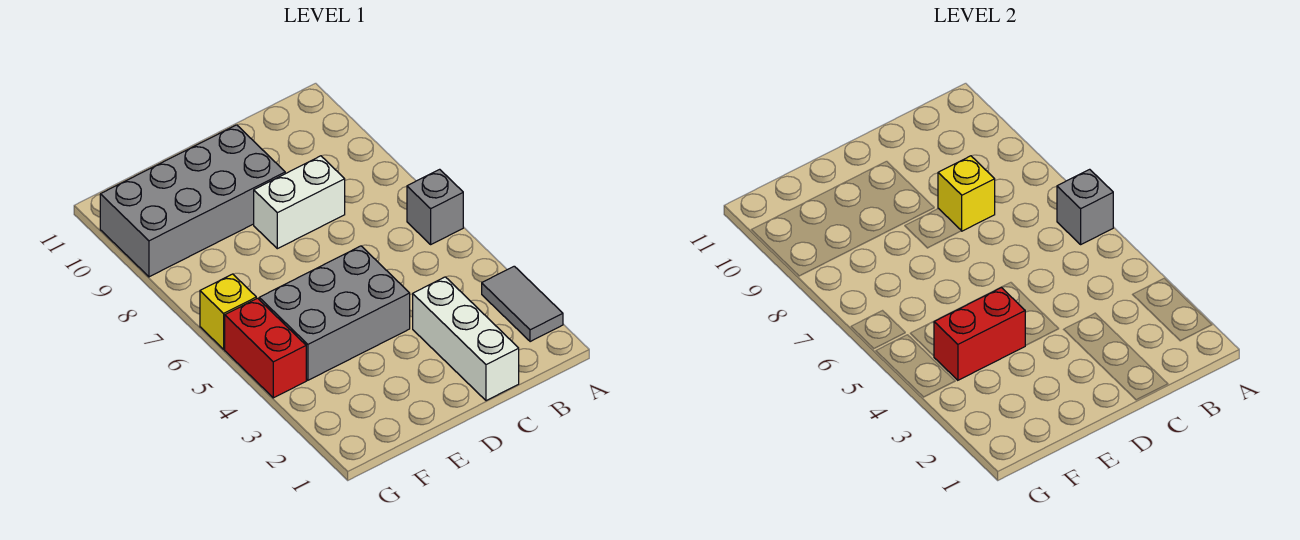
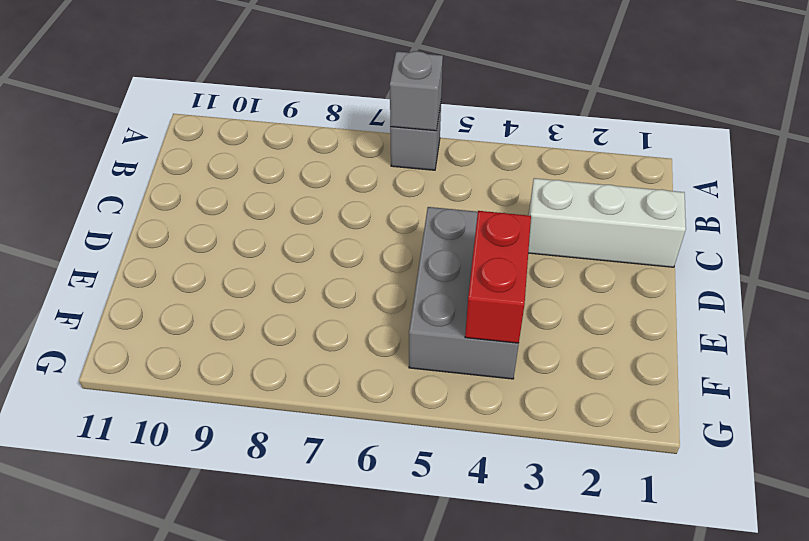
none -> grey 1x2 tile [482,266,563,342]
none -> white 1x2 brick [254,156,345,249]

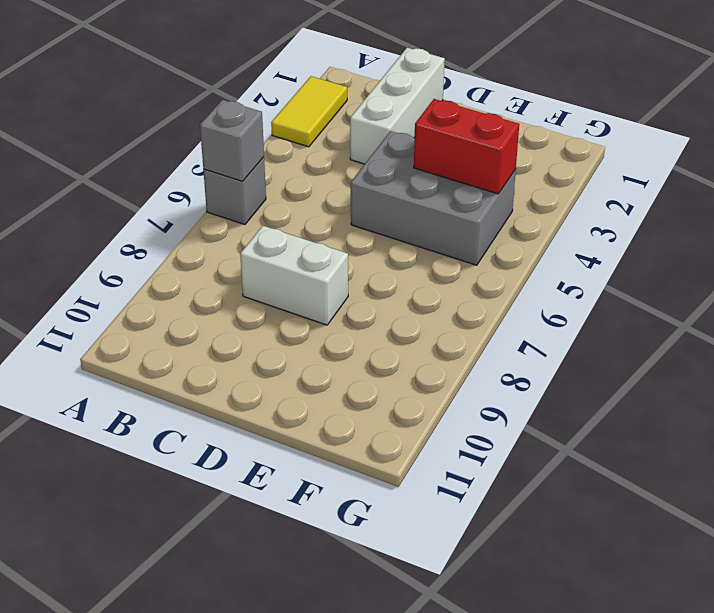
yellow 1x2 tile [271,76,347,147] -> grey 1x2 tile [482,266,563,342]
none -> grey 2x4 brick [100,125,285,277]
none -> red 1x2 brick [225,298,306,398]

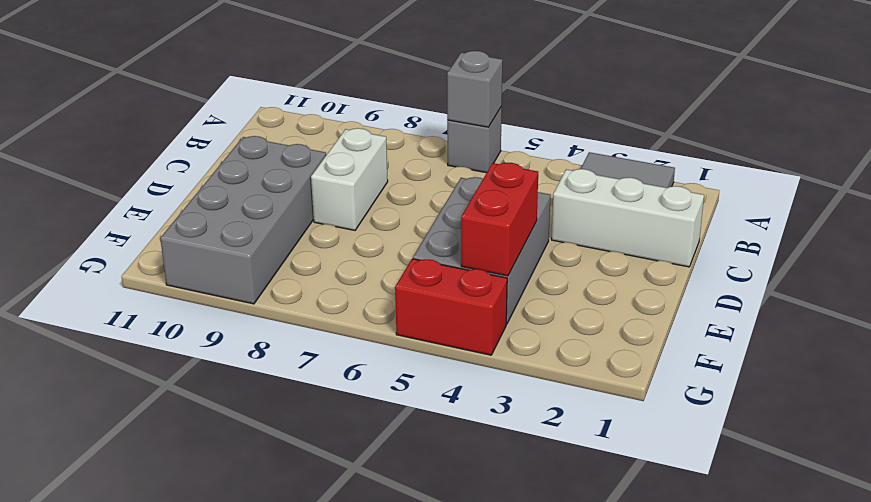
none -> yellow 1x1 brick [200,274,256,349]
none -> yellow 1x1 brick [938,156,995,231]

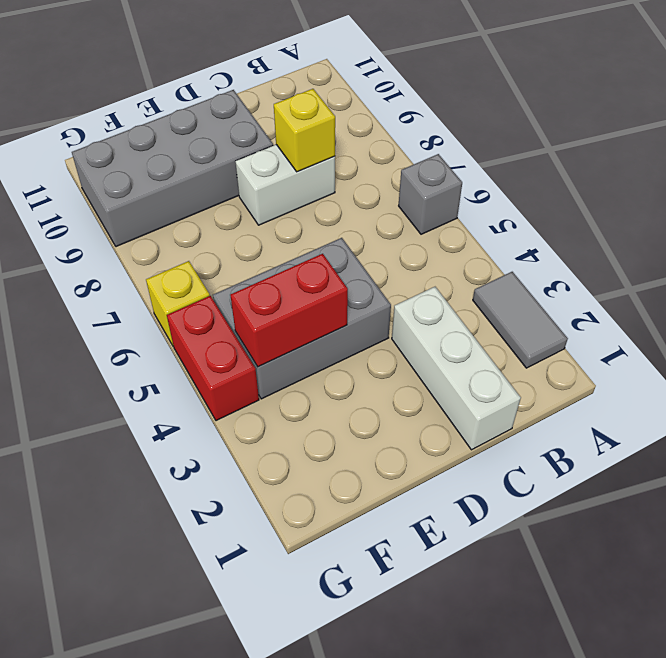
none -> grey 1x1 brick [1057,169,1113,244]

